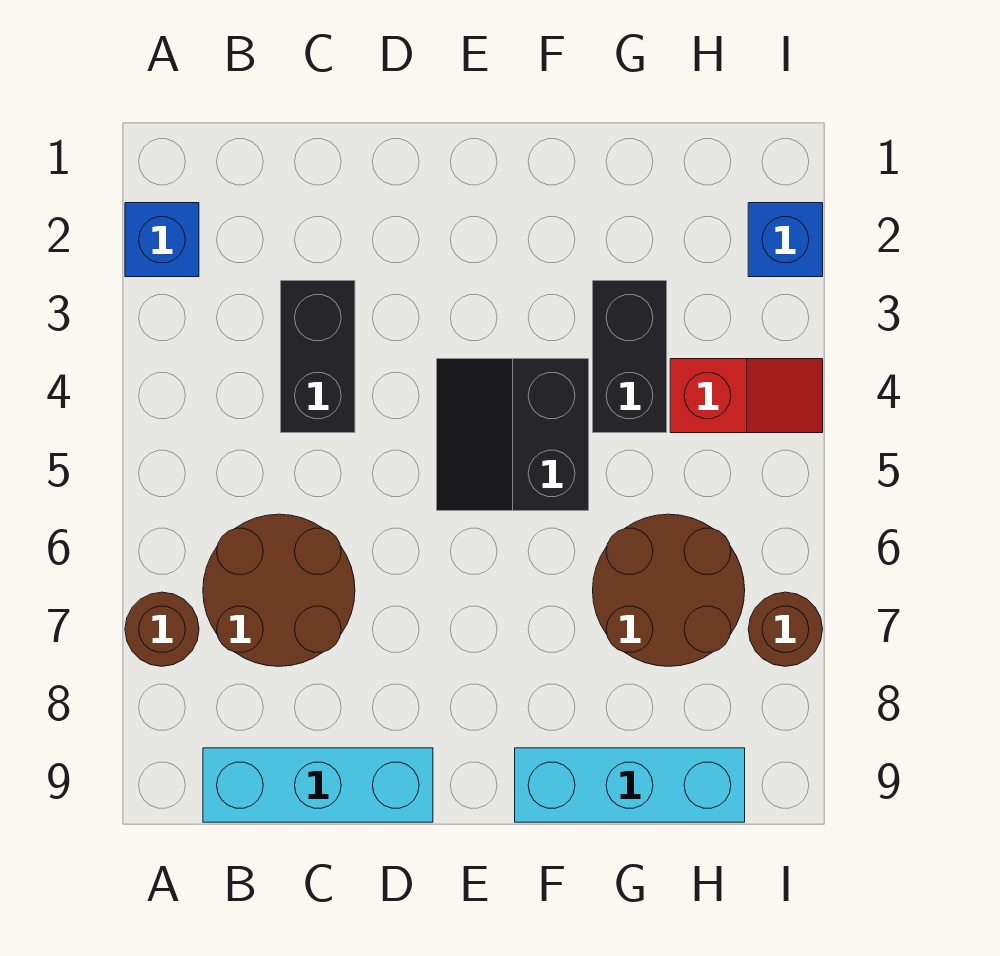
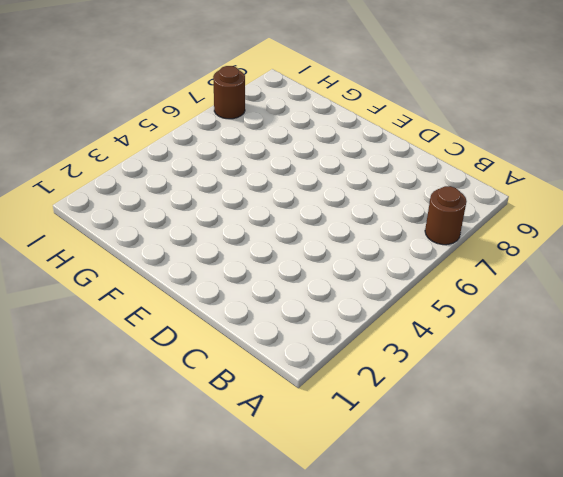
none -> blue 1x1 brick [125,203,199,277]
none -> brown 2x2 round brick [203,514,355,666]
none -> cyan 1x3 brick [203,748,433,822]

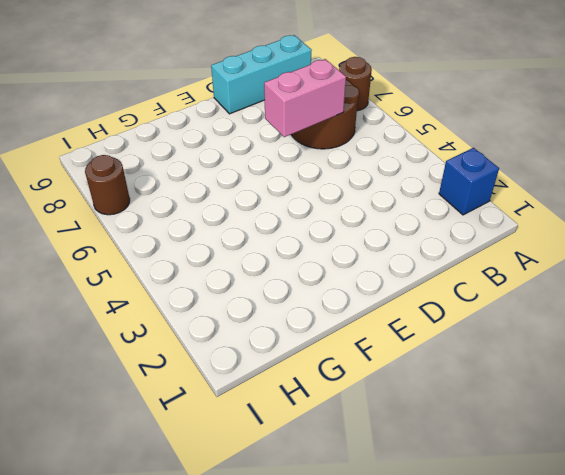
pink 1x2 brick [264,59,346,137] -> none
none -> black 1x2 brick [281,281,355,433]
none -> black 2x2 slope [437,359,589,511]
none -> cyan 1x3 brick [515,748,745,822]

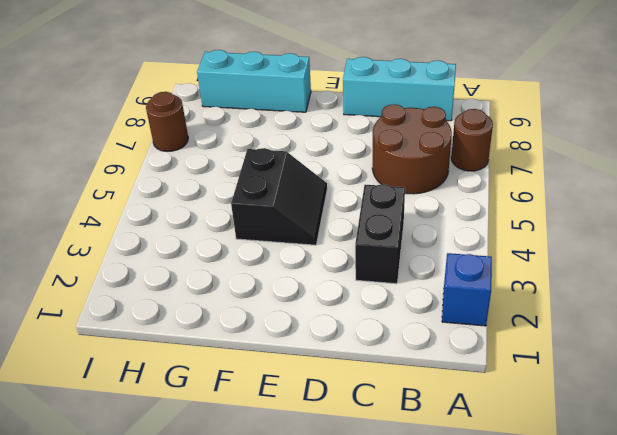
none -> black 1x2 brick [593,281,667,433]
none -> brown 2x2 round brick [593,514,745,666]
none -> red 1x2 slope [670,359,823,433]

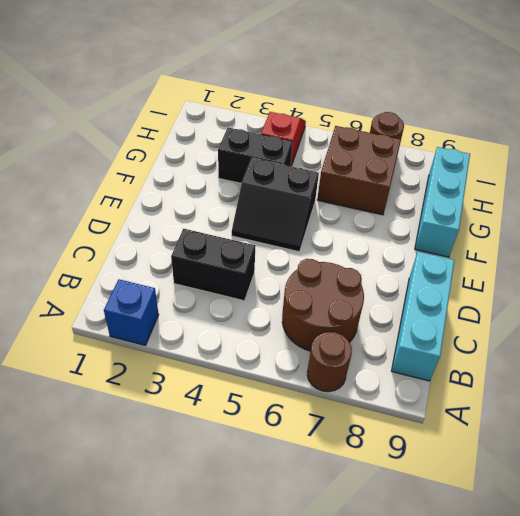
brown 2x2 brick [317,126,401,215] -> brown 2x2 round brick [593,514,745,666]
none -> blue 1x1 brick [748,203,823,277]

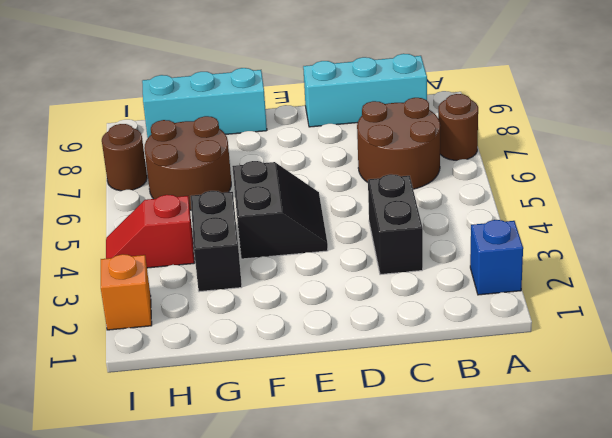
orange 1x1 brick [101,254,152,330] -> blue 1x1 brick [748,203,823,277]

